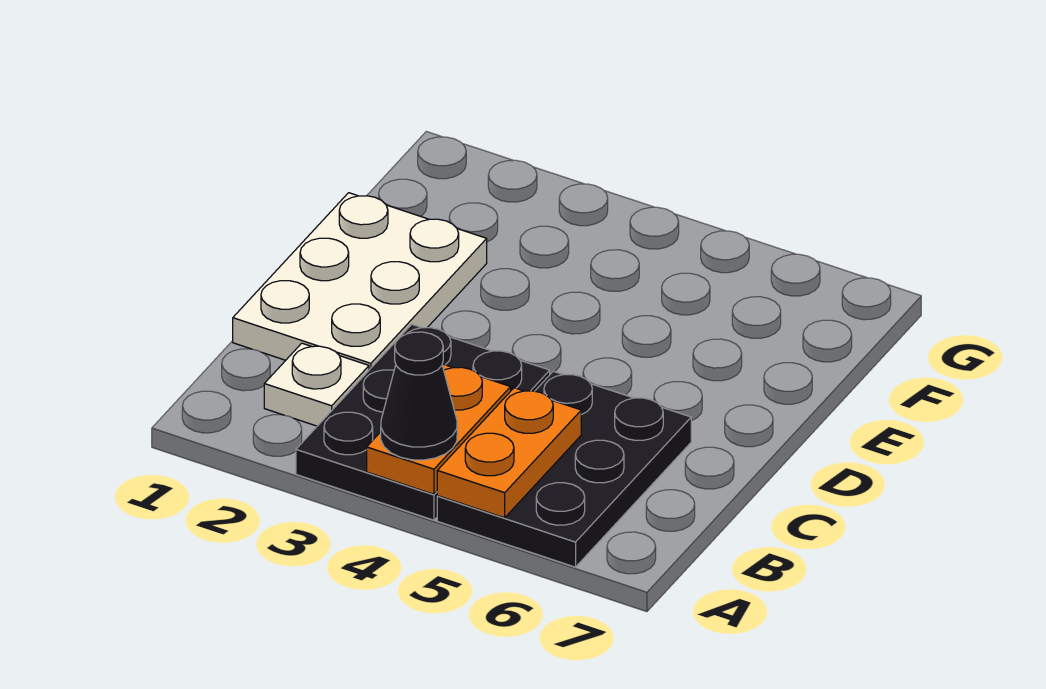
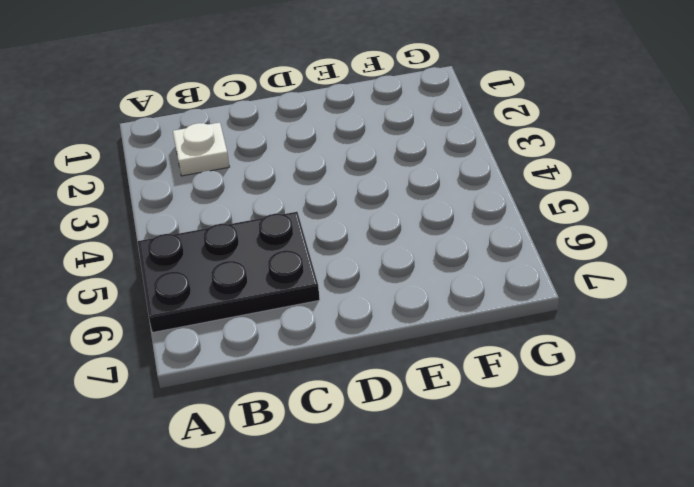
none -> black 2x3 plate [296,324,550,520]
none -> white 2x3 plate [233,193,487,370]

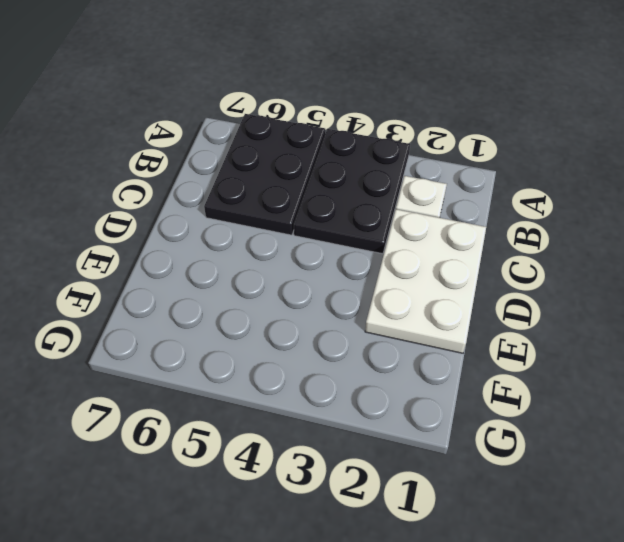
none -> orange 1x2 plate [367,364,511,494]
none -> orange 1x2 plate [437,388,581,518]

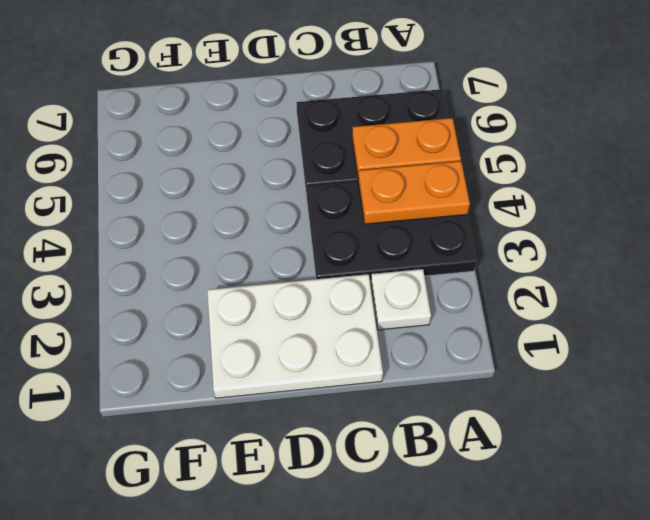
none -> black 1x1 cone [381,332,457,460]

